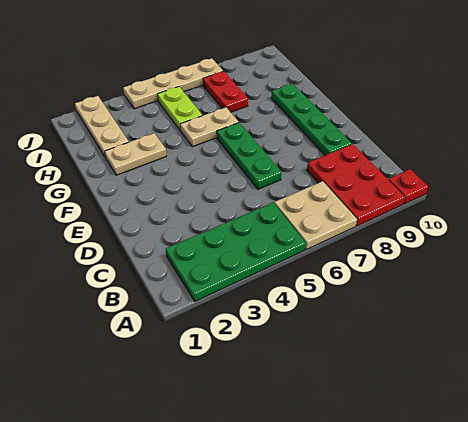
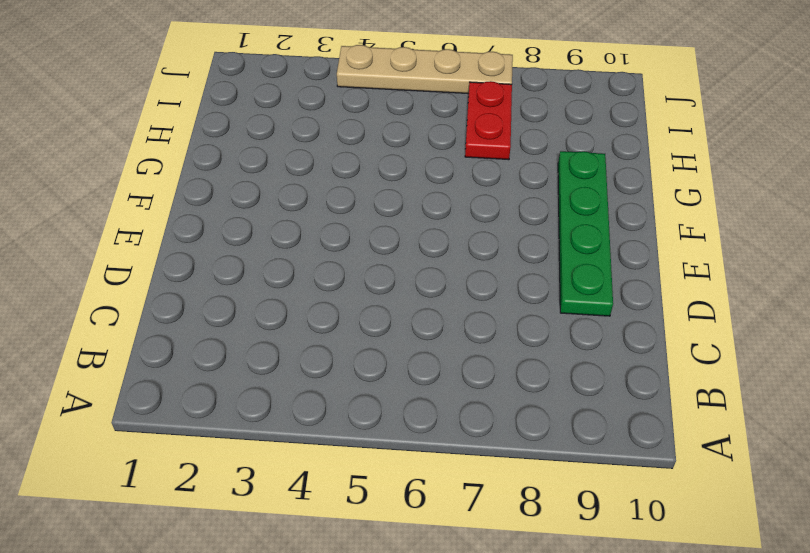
none -> green 2x4 plate [166,203,306,301]
none -> tan 2x2 plate [274,181,357,249]
none -> red 2x3 plate [307,144,405,226]

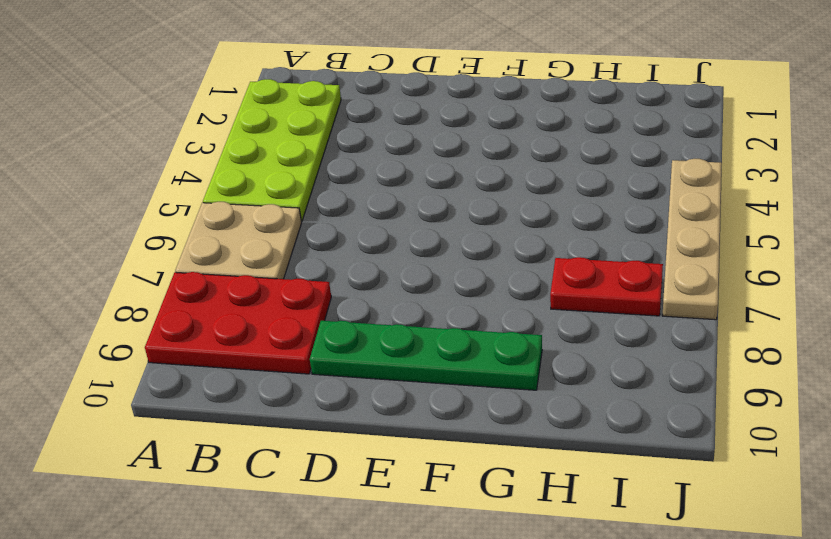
lime 2x4 plate [203,79,341,221] -> green 2x4 plate [166,203,306,301]
none -> red 1x1 plate [388,169,428,204]
none -> green 1x3 plate [217,123,282,189]
none -> tan 1x2 plate [105,133,166,175]

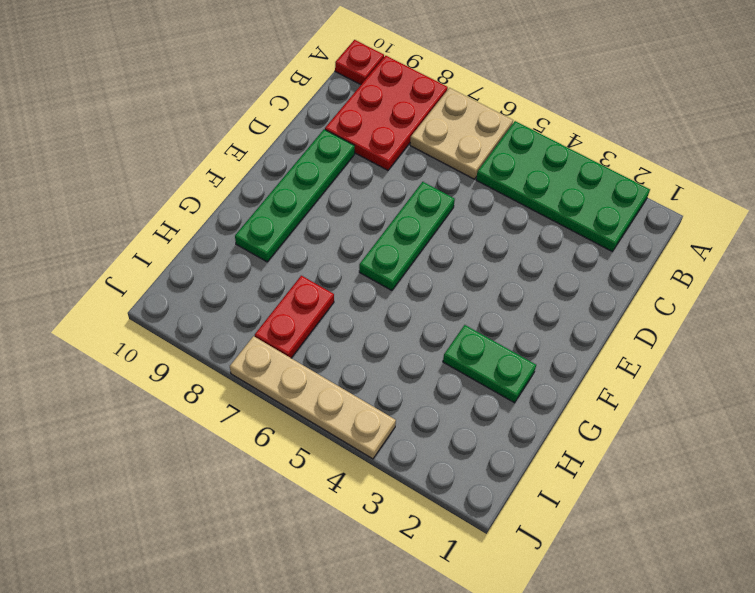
green 1x2 plate [443,325,536,403] -> tan 1x2 plate [105,133,166,175]
none -> tan 1x2 plate [180,107,239,147]
none -> tan 1x3 plate [75,96,129,158]
none -> lime 1x2 plate [157,87,202,131]

